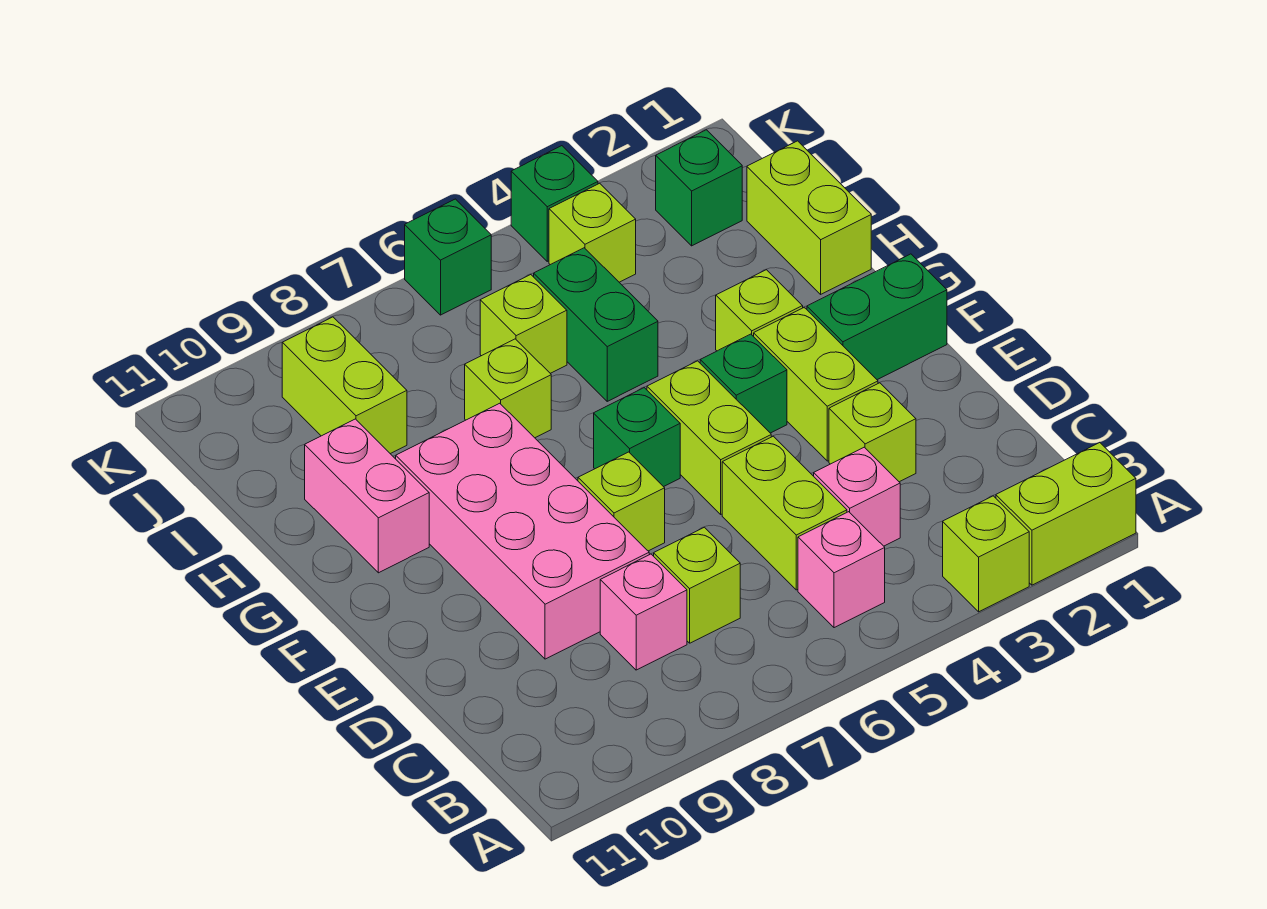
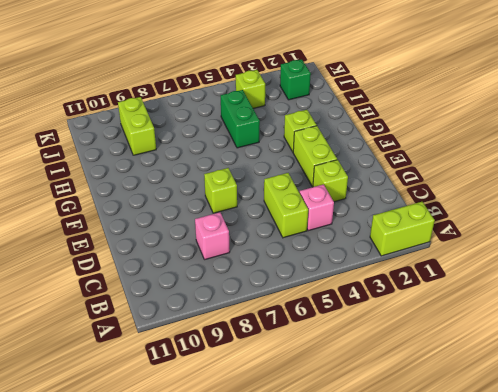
none -> lime 1x1 brick [943,496,1029,612]
none -> pink 1x1 brick [798,512,885,628]
none -> lime 1x1 brick [654,527,740,643]

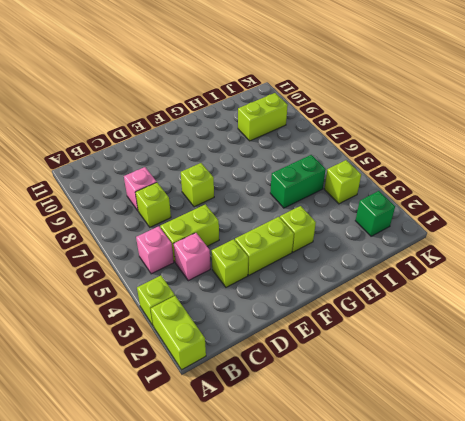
none -> pink 2x4 brick [396,403,649,659]
none -> lime 1x2 brick [647,361,771,514]
none -> green 1x2 brick [807,254,947,380]

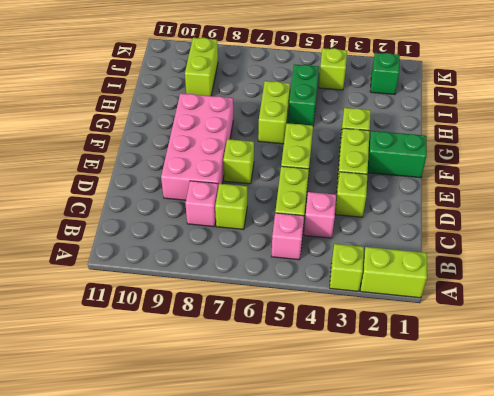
lime 1x2 brick [258,81,290,144] -> lime 1x2 brick moved to [747,141,871,294]
none -> green 1x1 brick [700,334,787,433]
none -> green 1x1 brick [594,388,680,487]
none -> pink 1x2 brick [305,419,429,573]

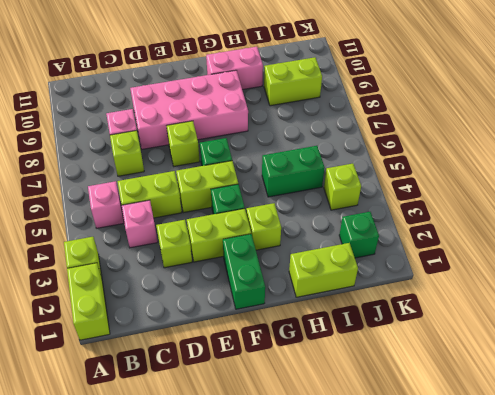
none -> lime 1x1 brick [465,339,551,438]
none -> lime 1x1 brick [480,275,567,373]
none -> green 1x1 brick [511,146,598,261]

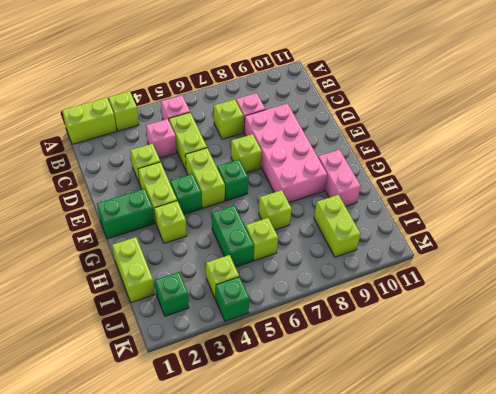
none -> green 1x1 brick [405,199,491,315]

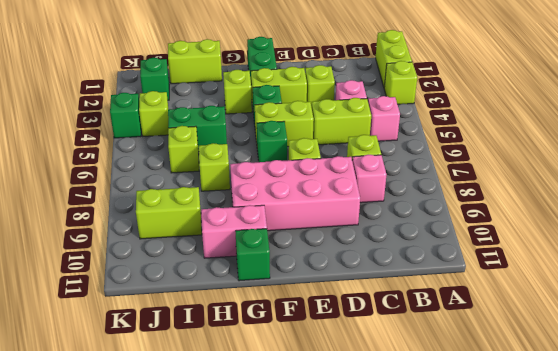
green 1x1 brick [235,229,270,281] -> green 1x1 brick moved to [405,199,491,315]

